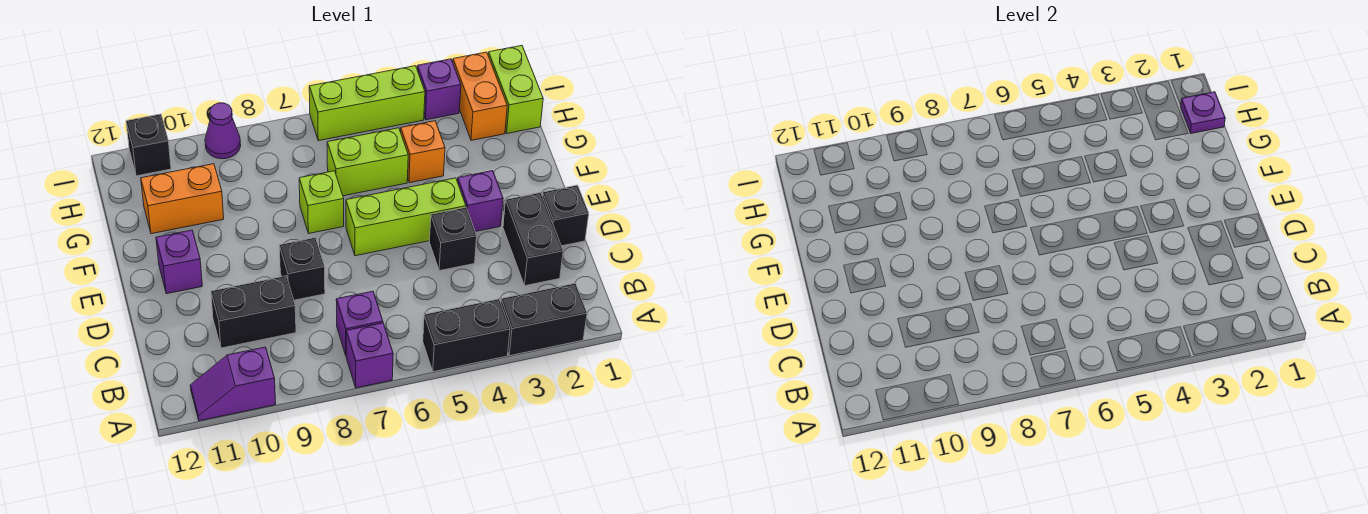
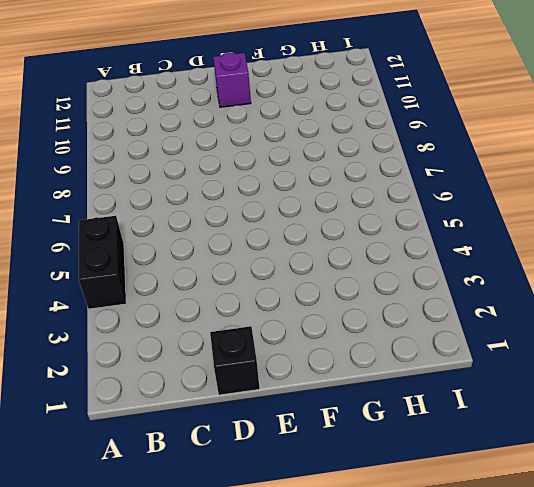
none -> black 1x2 brick [501,283,587,356]
none -> purple 1x1 brick [346,323,393,388]
none -> purple 1x2 slope [190,347,276,421]

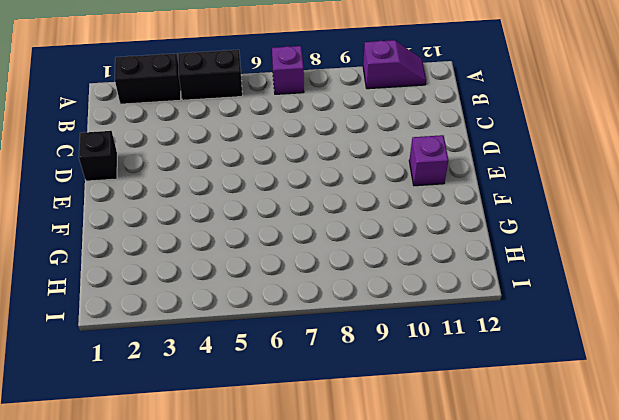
none -> purple 1x1 brick [336,291,383,355]
none -> black 1x2 brick [503,193,563,286]
none -> black 1x2 brick [211,276,296,348]

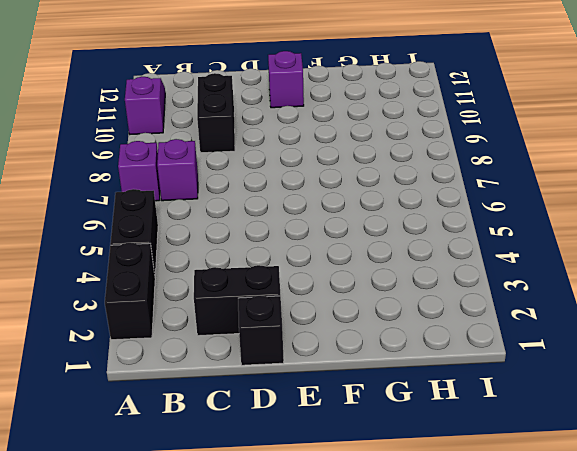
none -> black 1x1 brick [430,207,477,271]
none -> black 1x1 brick [279,238,325,300]
none -> purple 1x1 brick [457,171,503,232]

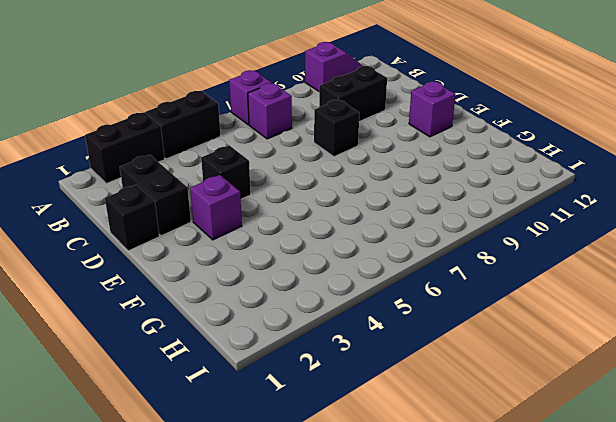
none -> lime 1x3 brick [346,178,466,256]
none -> lime 1x1 brick [299,171,344,233]
none -> orange 1x1 brick [401,121,445,183]

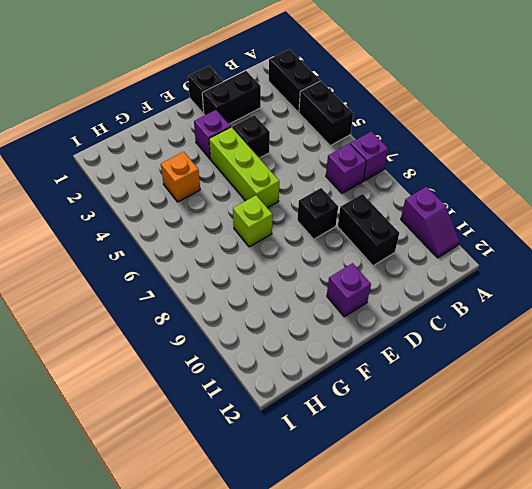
none -> lime 1x2 brick [327,128,408,196]
none -> orange 1x2 brick [141,164,224,234]
none -> lime 1x2 brick [488,46,543,133]

